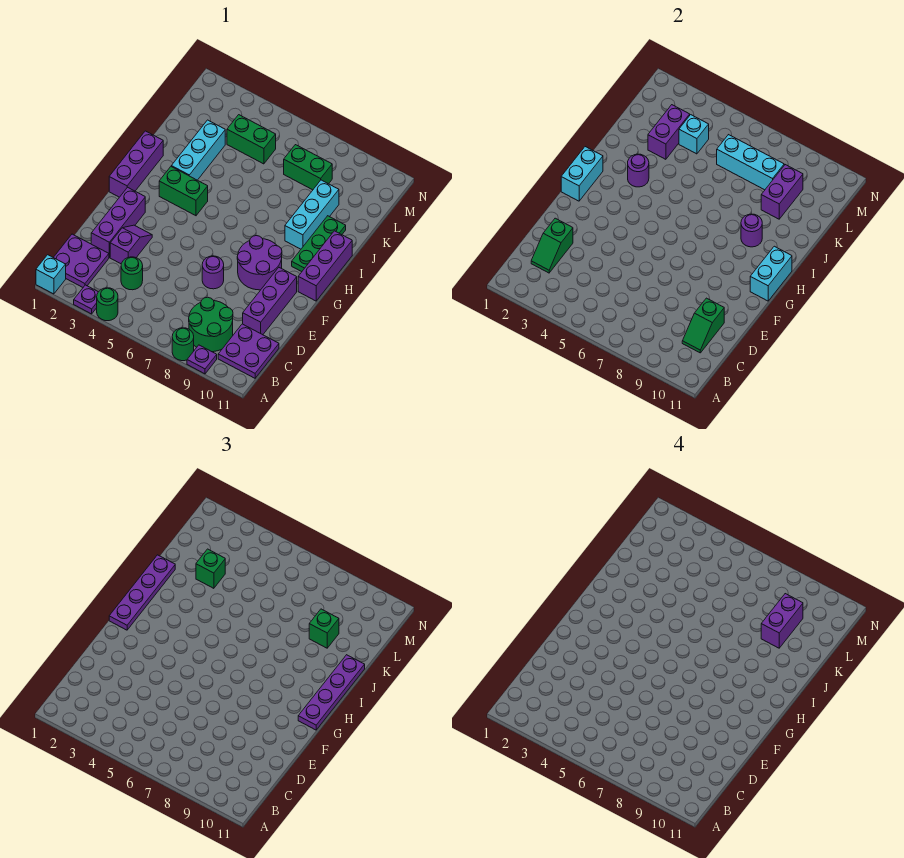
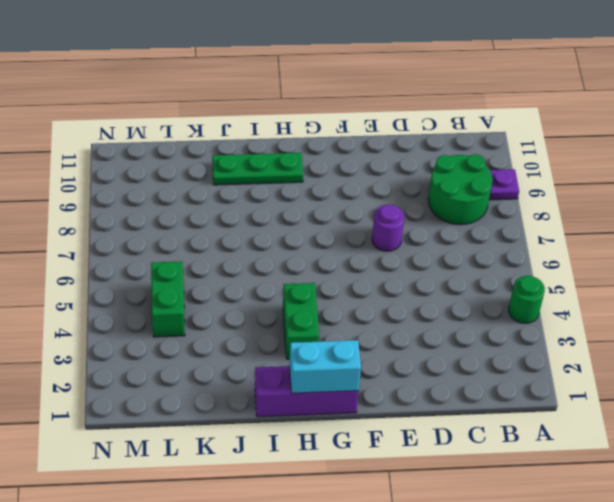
none -> cyan 1x1 brick [36,255,66,294]
none -> purple 1x1 plate [74,285,98,314]
none -> green 1x1 round brick [172,328,194,361]
none -> purple 2x2 plate [53,234,109,287]

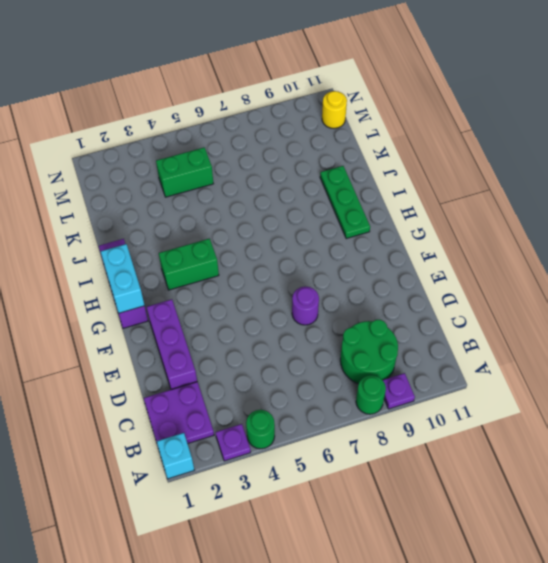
yellow 1x1 round brick [322,91,347,128] -> none
none -> purple 2x2 plate [218,324,279,378]
none -> green 1x1 round brick [121,257,143,290]
none -> purple 1x2 slope [110,225,152,264]
none -> purple 1x3 brick [243,268,297,335]

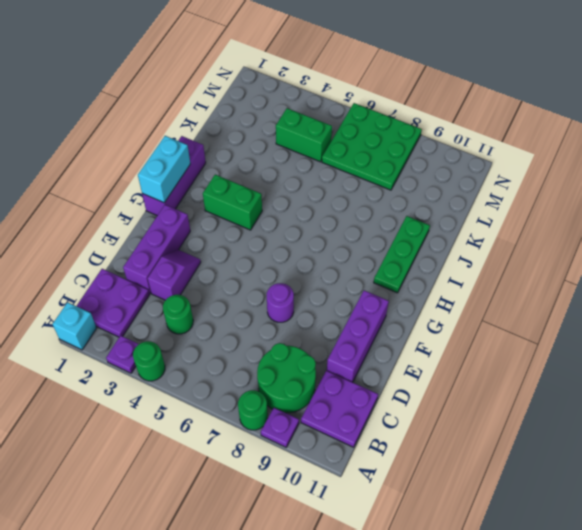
green 3x3 plate [322,103,422,190] -> green 1x2 brick [284,145,332,190]
none -> purple 2x2 round brick [237,236,282,290]
none -> purple 1x3 brick [298,231,352,301]
none -> cyan 1x3 brick [171,120,225,180]
none -> cyan 1x3 brick [285,180,339,249]

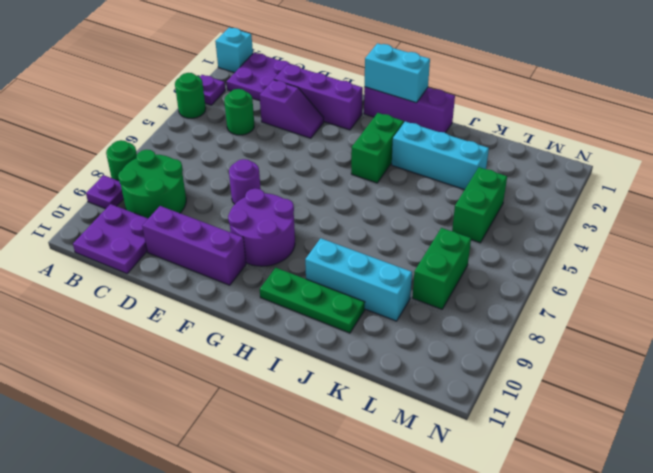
none -> purple 1x3 brick [298,231,352,301]
none -> green 1x2 slope [531,218,573,273]
none -> green 1x2 slope [682,298,724,353]
none -> cyan 1x2 brick [750,246,792,301]

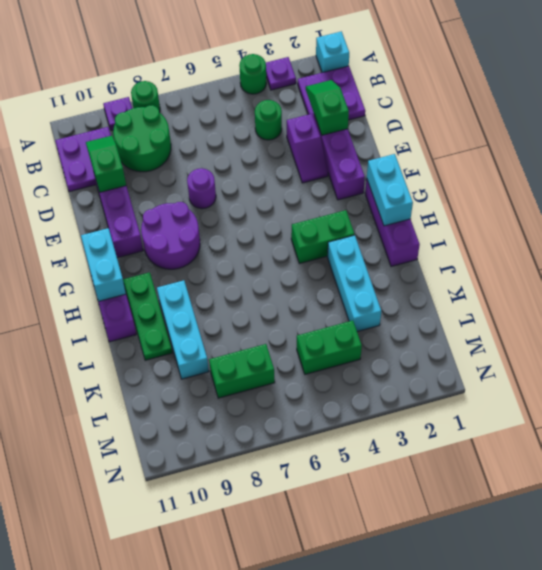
none -> purple 1x1 round brick [628,154,649,187]
none -> purple 1x1 round brick [741,214,762,247]
none -> purple 1x2 brick [648,105,690,159]
none -> purple 1x2 brick [761,165,803,219]

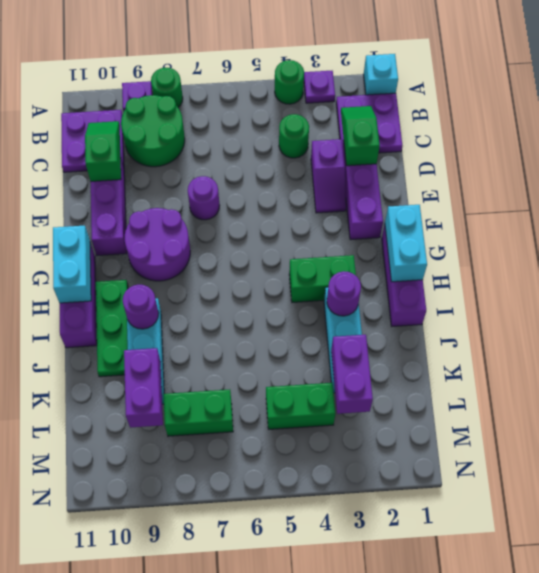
none -> cyan 1x1 brick [679,115,709,154]
none -> cyan 1x3 brick [717,135,784,190]
none -> purple 1x4 plate [109,555,175,630]
none -> purple 1x4 plate [298,655,365,730]

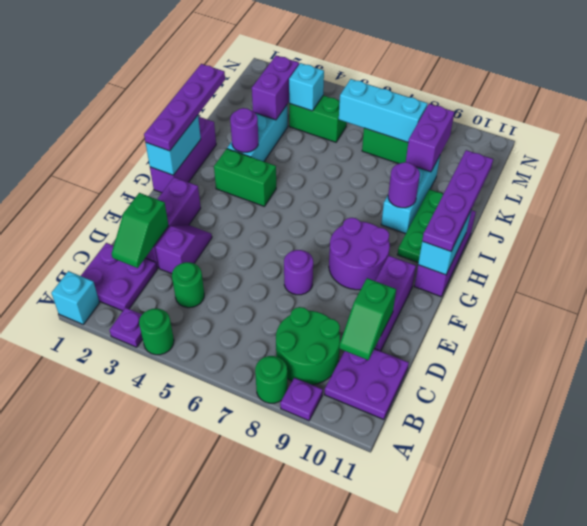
none -> green 1x1 brick [196,549,225,588]
none -> green 1x1 brick [309,609,339,648]
none -> purple 1x2 brick [761,594,803,648]

